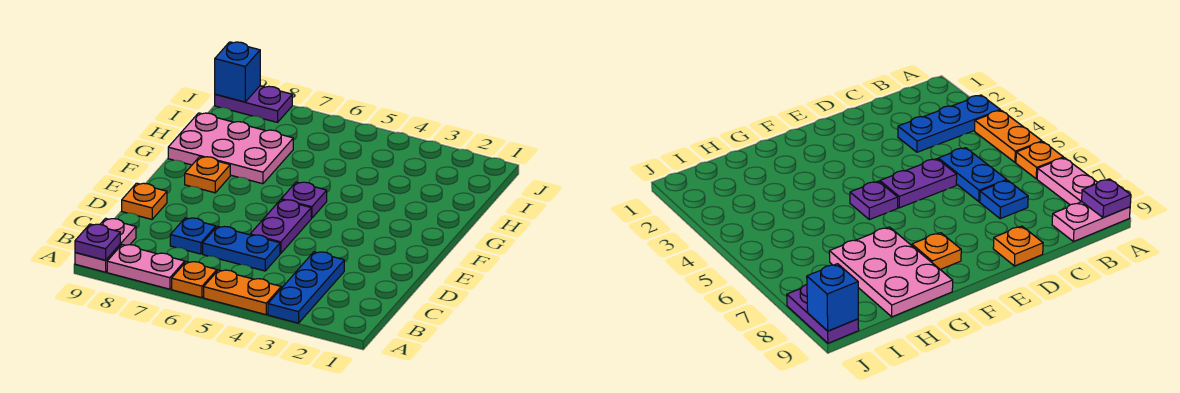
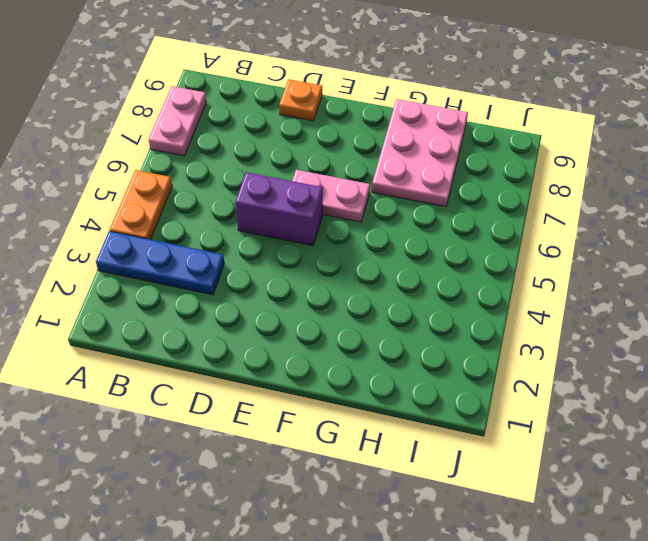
purple 1x2 brick [235,172,323,246] -> purple 1x2 plate [250,200,311,253]
pink 1x2 plate [292,170,370,222] -> pink 1x2 plate moved to [75,218,136,272]
none -> orange 1x1 plate [172,262,217,298]
none -> blue 1x2 plate [203,226,280,271]
none -> blue 1x1 plate [170,218,216,254]

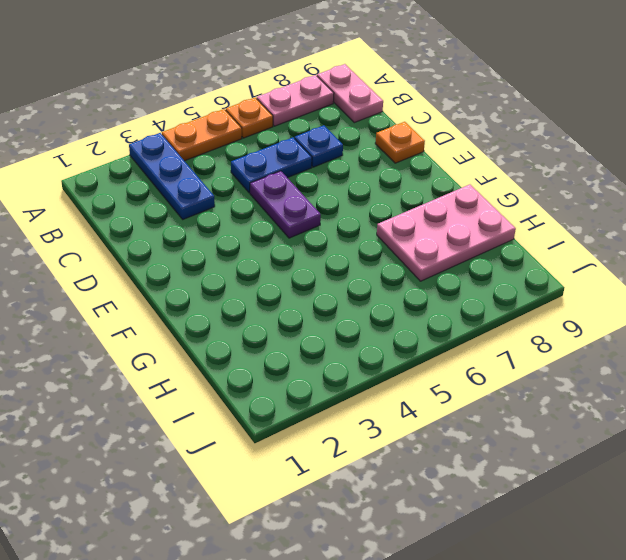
none -> purple 1x1 plate [281,182,327,218]
none -> orange 1x1 plate [185,157,230,193]
none -> purple 1x2 plate [215,86,292,122]

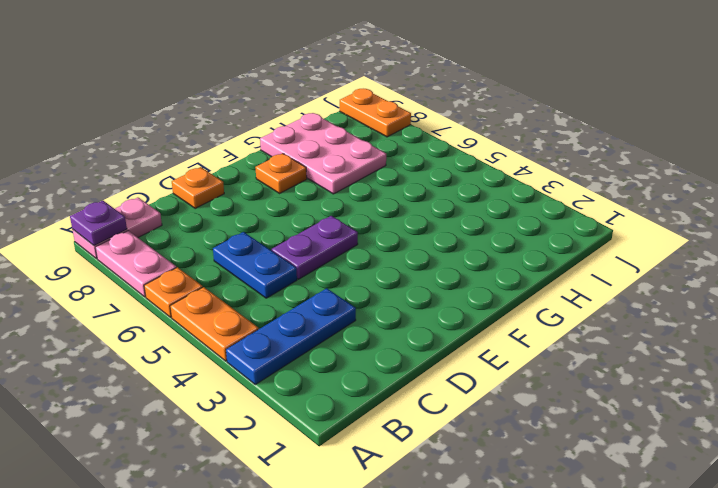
orange 1x2 plate [340,89,411,137] -> purple 1x2 plate [215,86,292,122]
none -> blue 1x1 plate [170,218,216,254]
none -> purple 1x1 plate [281,182,327,218]
none -> blue 1x1 brick [215,42,260,102]

